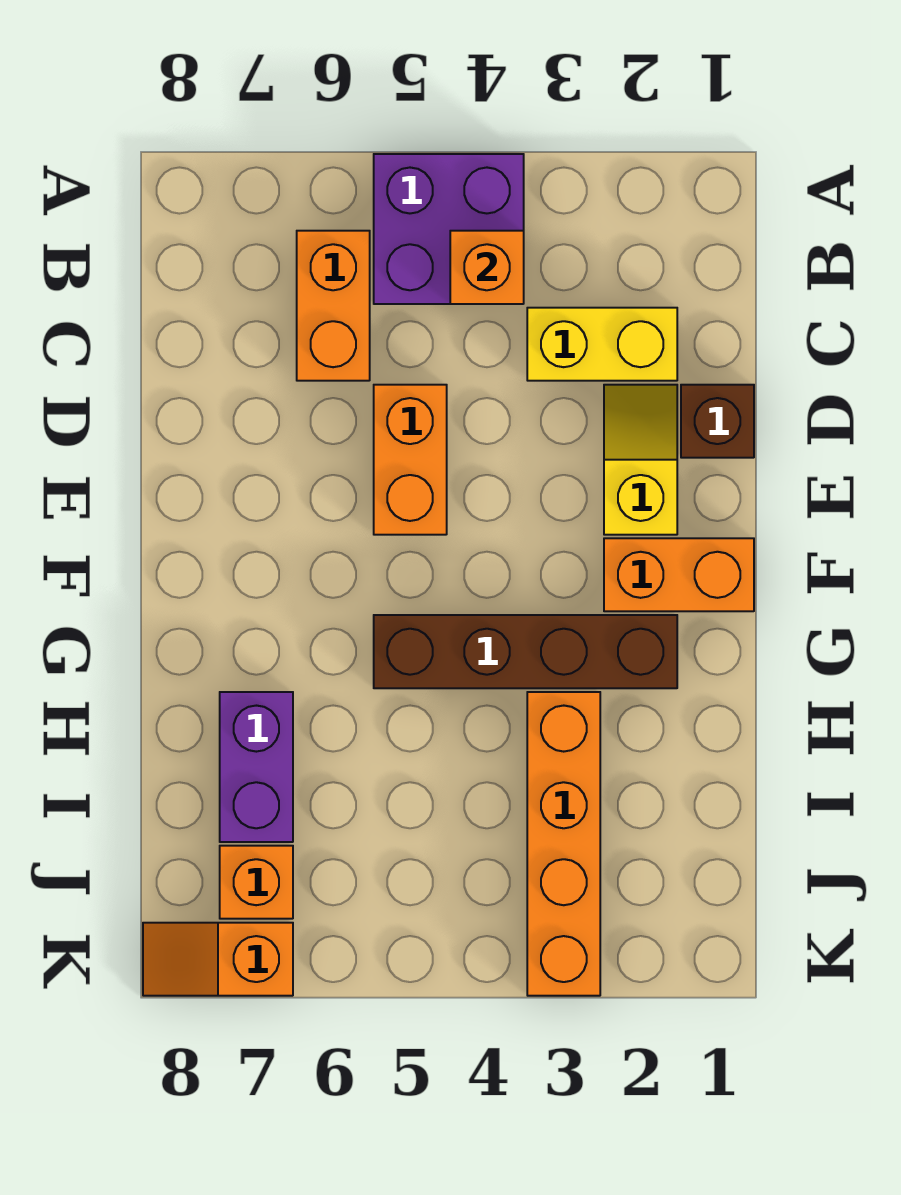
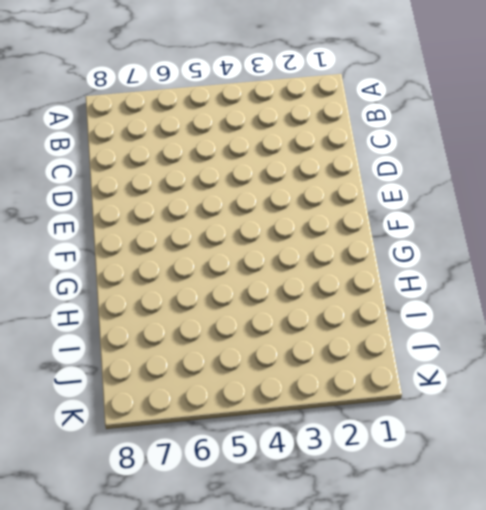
none -> purple 2x2 brick [374,154,524,304]
none -> orange 1x2 brick [297,231,370,381]
none -> yellow 1x2 brick [527,308,677,381]

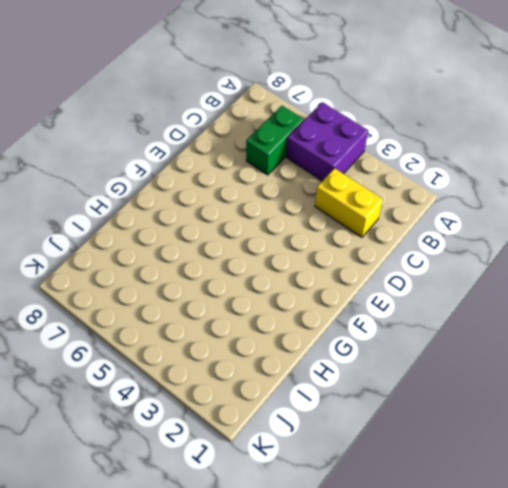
green 1x2 brick [246,106,304,175] -> orange 1x2 brick [297,231,370,381]
none -> brown 1x1 brick [681,385,754,458]
none -> yellow 1x2 slope [604,385,677,535]
none -> orange 1x2 brick [374,385,447,535]

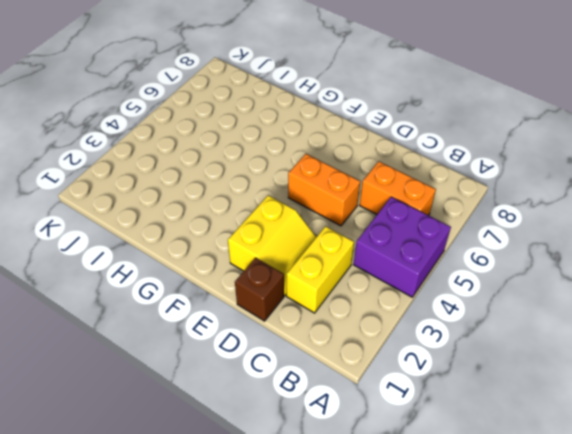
yellow 2x2 slope [228,195,316,295] -> yellow 1x2 slope [604,385,677,535]
none -> orange 1x2 brick [604,538,754,611]
none -> brown 1x4 brick [374,615,677,688]
none -> orange 1x4 brick [527,692,600,996]

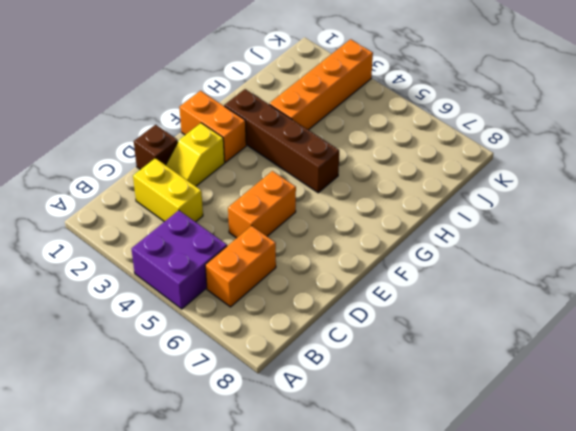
none -> purple 1x2 brick [220,692,293,842]
none -> orange 1x1 brick [220,846,293,919]
none -> orange 1x2 slope [143,923,293,996]

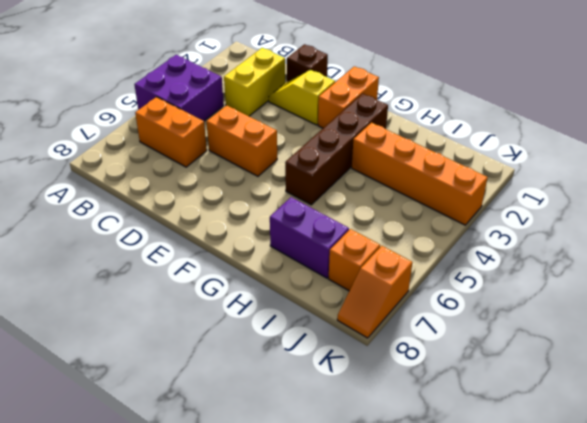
none -> orange 1x1 brick [450,231,524,304]

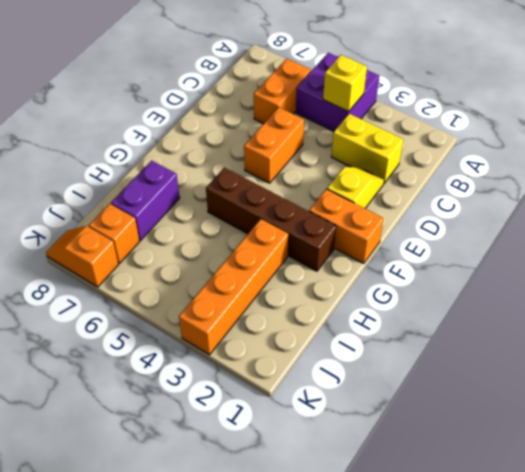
yellow 1x1 brick [323,55,367,112] -> orange 1x1 brick [450,231,524,304]
none -> brown 1x1 brick [681,385,754,458]

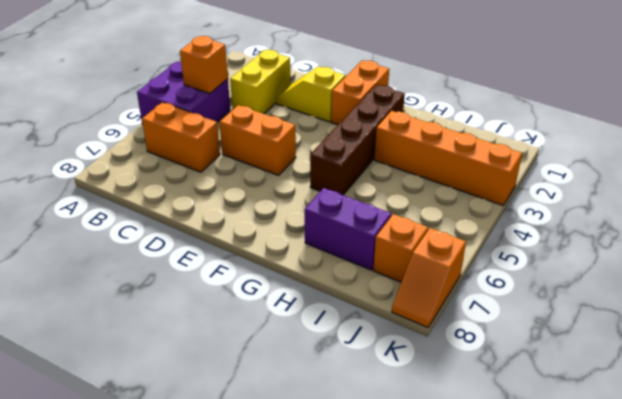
none -> brown 1x1 brick [681,385,754,458]

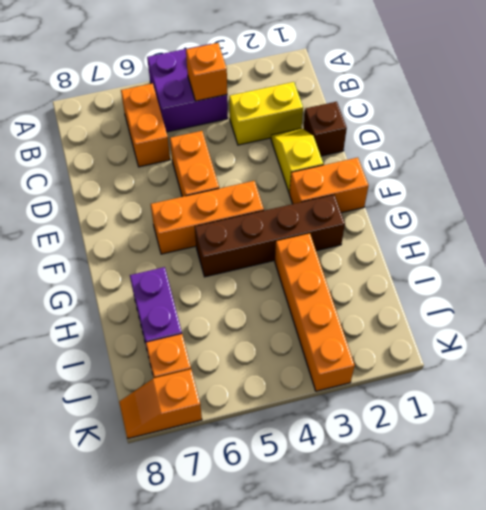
orange 1x3 brick [151,181,264,254] -> none

